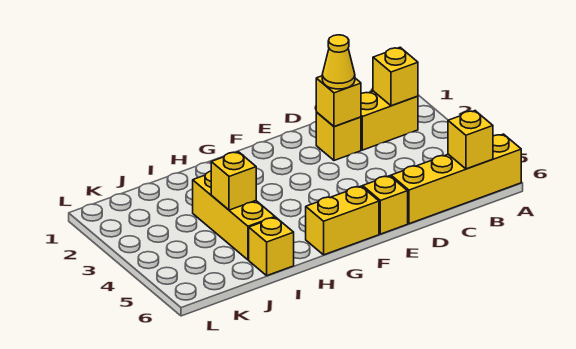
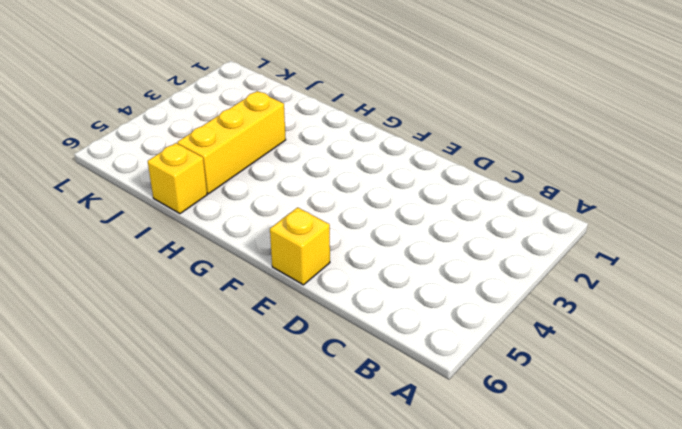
none -> yellow 1x4 brick [391,134,521,224]
none -> yellow 1x2 brick [361,91,418,150]
none -> yellow 1x1 brick [316,112,361,160]

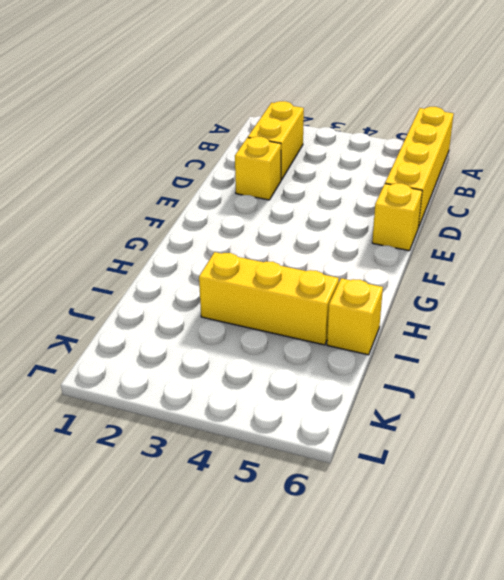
none -> yellow 1x2 brick [306,186,379,255]
none -> yellow 1x1 brick [373,47,418,106]
none -> yellow 1x1 brick [448,111,493,169]

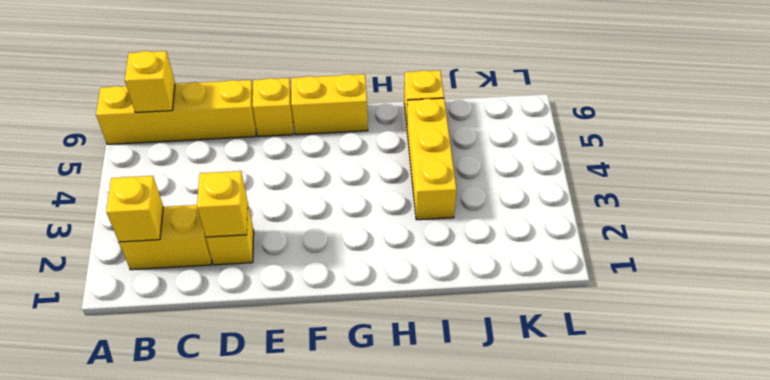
none -> yellow 1x1 brick [211,152,256,210]
none -> yellow 1x1 cone [322,35,355,89]

